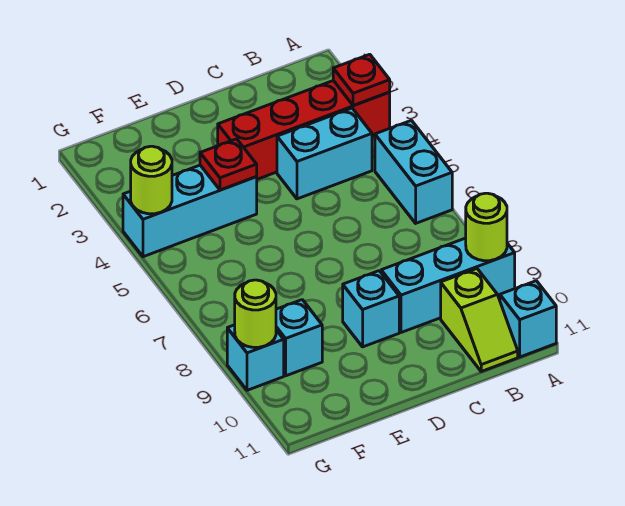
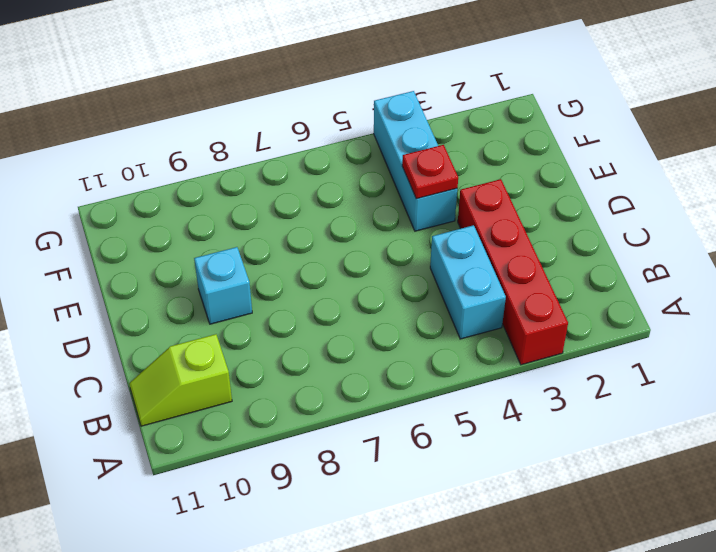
none -> cyan 1x2 brick [375,120,452,223]
none -> cyan 1x3 brick [381,238,515,333]
none -> cyan 1x1 brick [500,281,556,357]

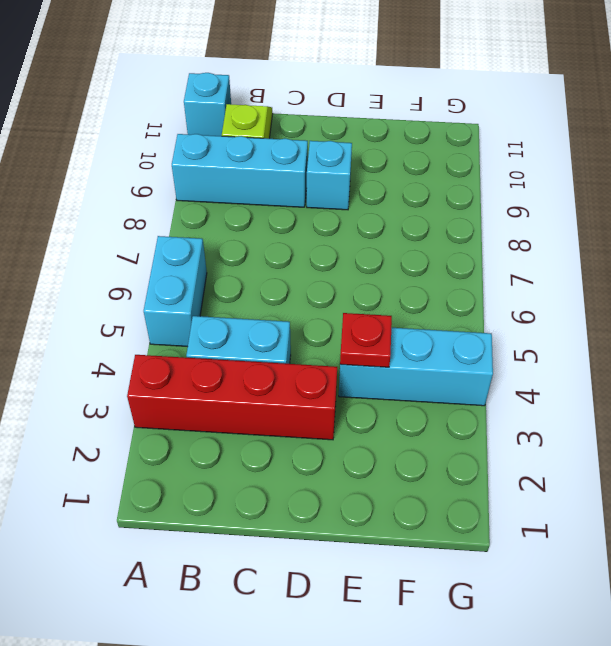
none -> cyan 1x1 brick [276,300,322,376]
none -> cyan 1x1 brick [227,325,284,390]
none -> red 1x1 plate [333,54,390,105]

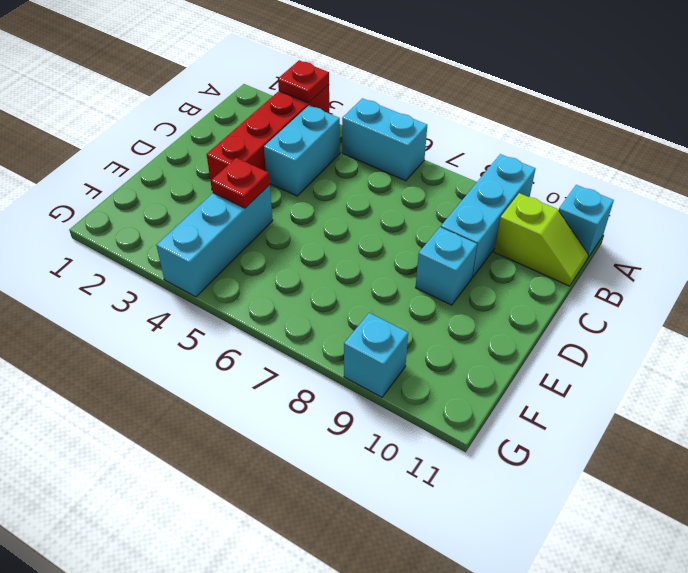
none -> cyan 1x1 brick [276,300,322,376]
none -> lime 1x1 round brick [466,193,507,261]
none -> lime 1x1 round brick [131,146,172,214]

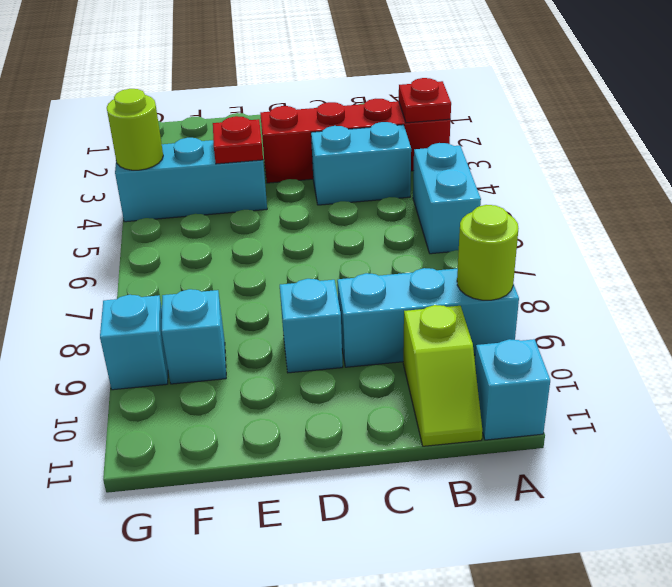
none -> lime 1x1 round brick [235,280,276,347]

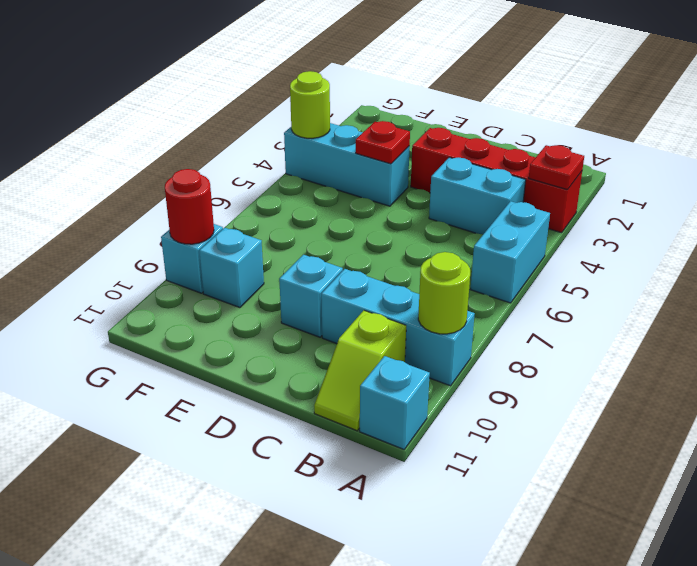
red 1x1 round brick [165,169,214,244] -> lime 1x1 round brick [235,280,276,347]

